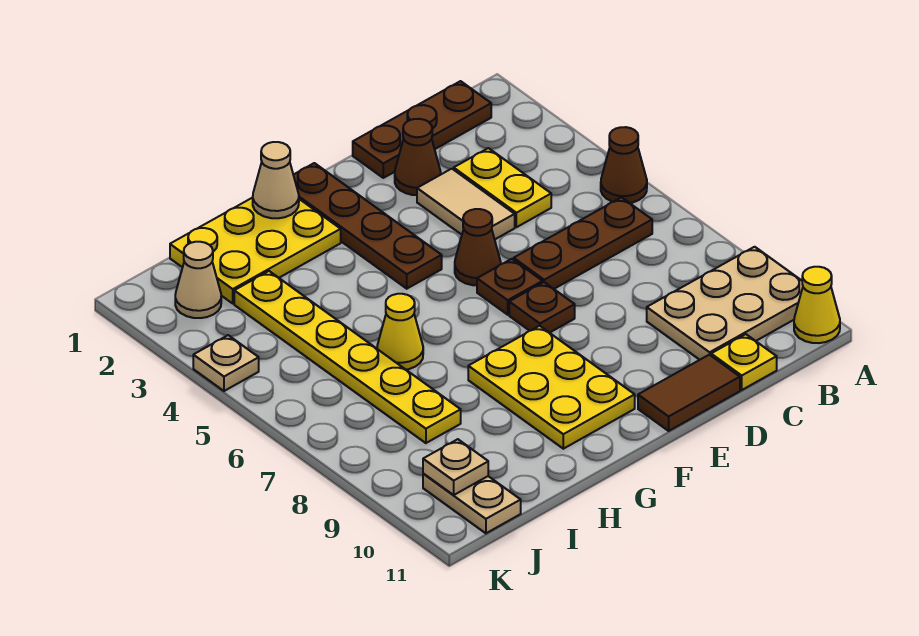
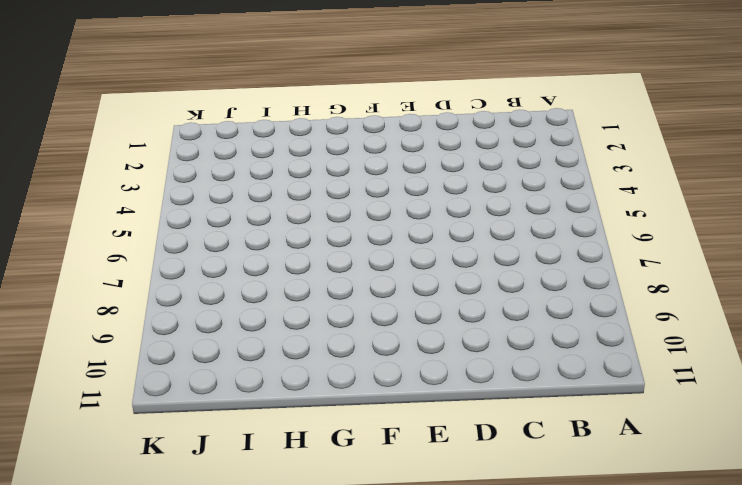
none -> brown 1x1 cone [601,127,647,203]
none -> tan 2x3 plate [647,247,803,360]
none -> yellow 1x1 cone [794,267,840,343]

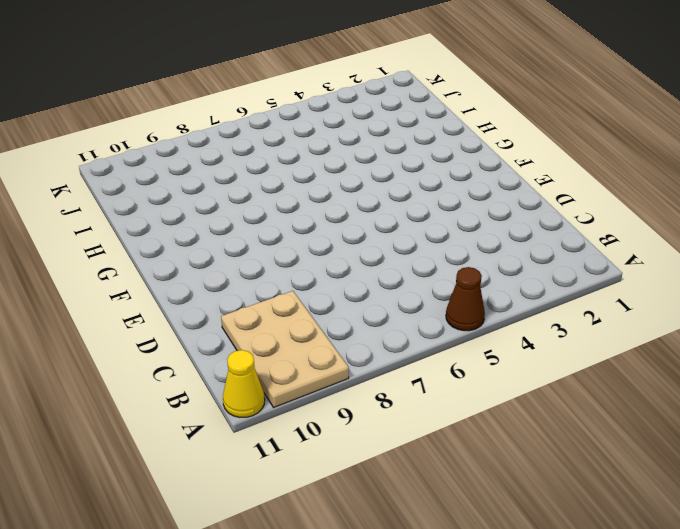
none -> brown 1x3 plate [353,81,491,178]
none -> brown 1x3 plate [514,197,652,289]
none -> yellow 1x2 plate [453,148,551,227]

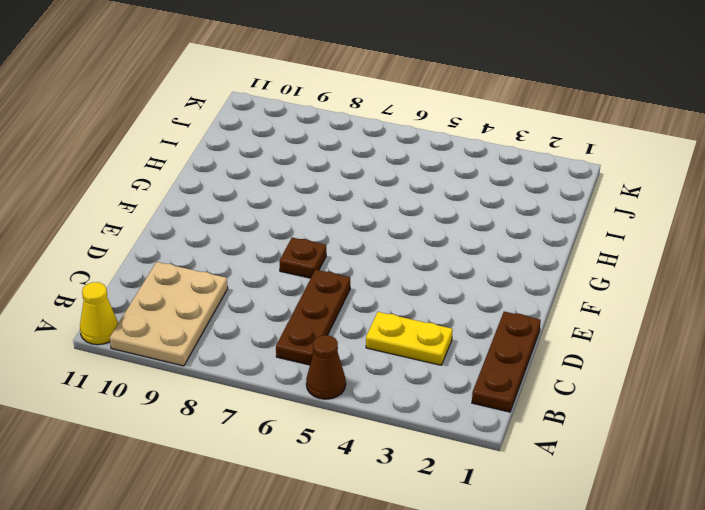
none -> yellow 1x1 plate [711,334,777,390]
none -> brown 1x1 cone [395,119,441,195]
none -> tan 1x2 tile [417,169,515,239]

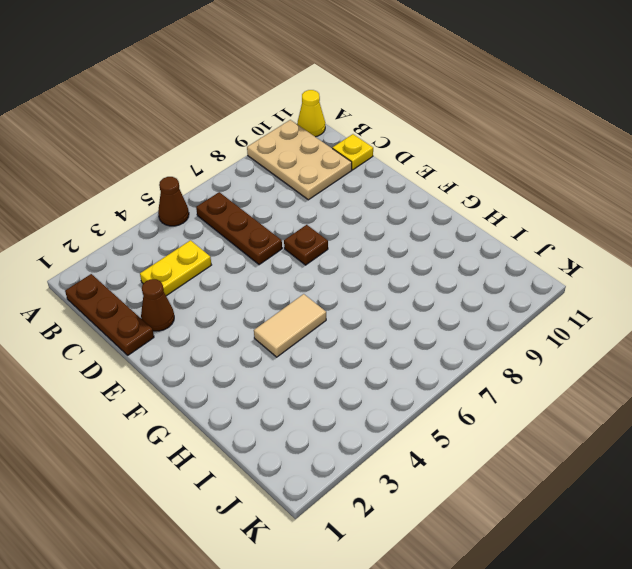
tan 1x2 tile [254,294,326,357] -> tan 1x2 tile moved to [417,169,515,239]
none -> brown 1x2 tile [638,355,740,431]
none -> brown 1x1 cone [455,209,501,285]
none -> brown 1x1 plate [477,259,543,315]

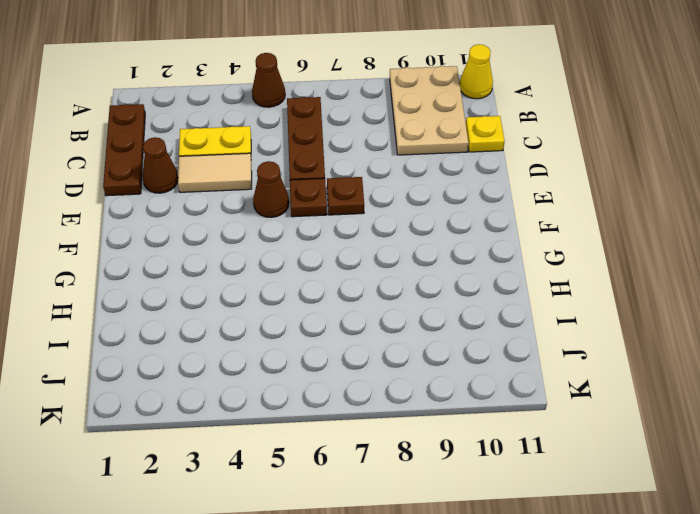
none -> brown 1x2 tile [638,355,740,431]
none -> brown 1x4 plate [294,163,442,289]
none -> yellow 2x3 plate [468,326,635,449]

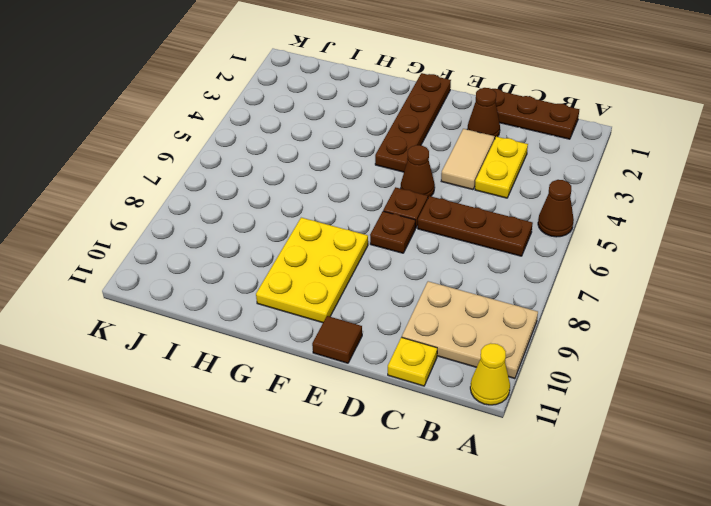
brown 1x1 tile [312,316,362,363] -> brown 1x2 tile [638,355,740,431]
none -> yellow 2x3 plate [170,198,341,303]
none -> yellow 1x1 cone [377,294,423,370]
none -> yellow 1x6 plate [234,271,461,443]

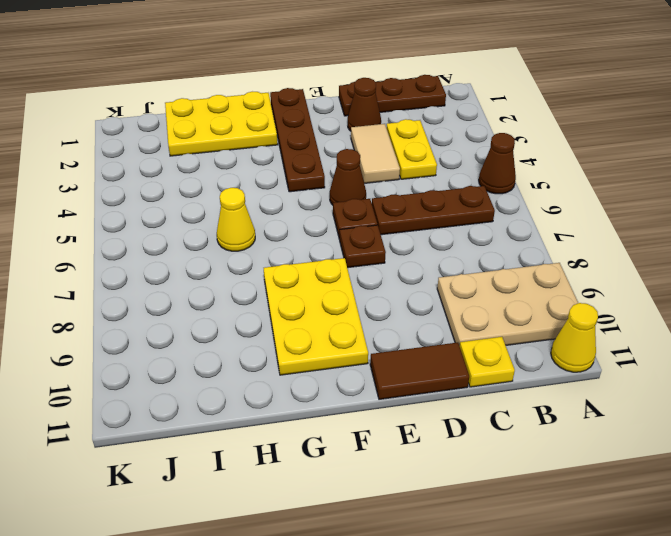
none -> yellow 1x6 plate [234,271,461,443]
none -> tan 1x1 cone [175,242,221,318]
none -> tan 1x2 plate [423,474,521,533]

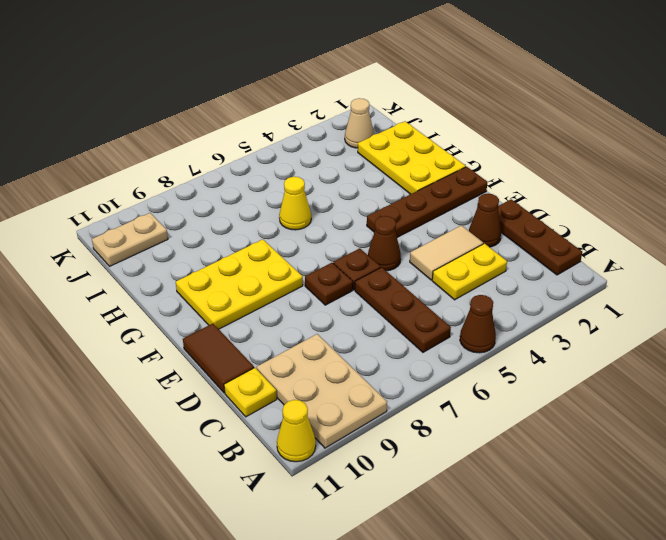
none -> yellow 1x6 plate [234,271,461,443]
none -> tan 1x1 plate [193,335,259,391]
none -> tan 1x1 cone [253,142,299,218]

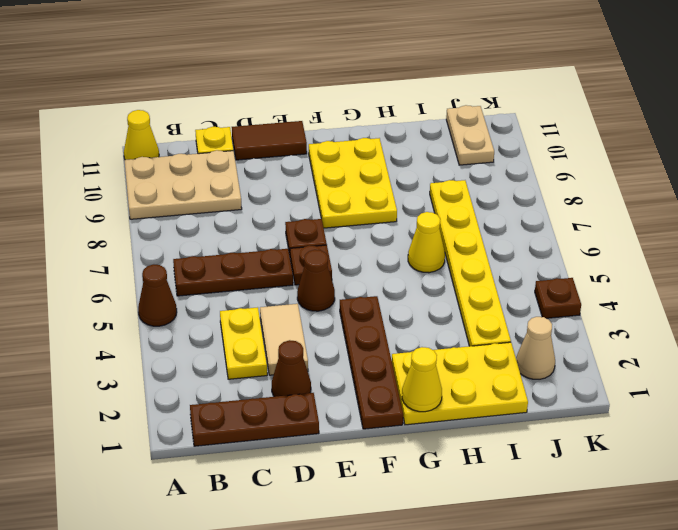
yellow 1x1 cone [402,347,442,412] -> tan 1x1 cone [253,142,299,218]
brown 1x1 plate [535,278,581,318] -> tan 1x1 plate [193,335,259,391]
none -> tan 1x1 plate [423,439,488,495]

